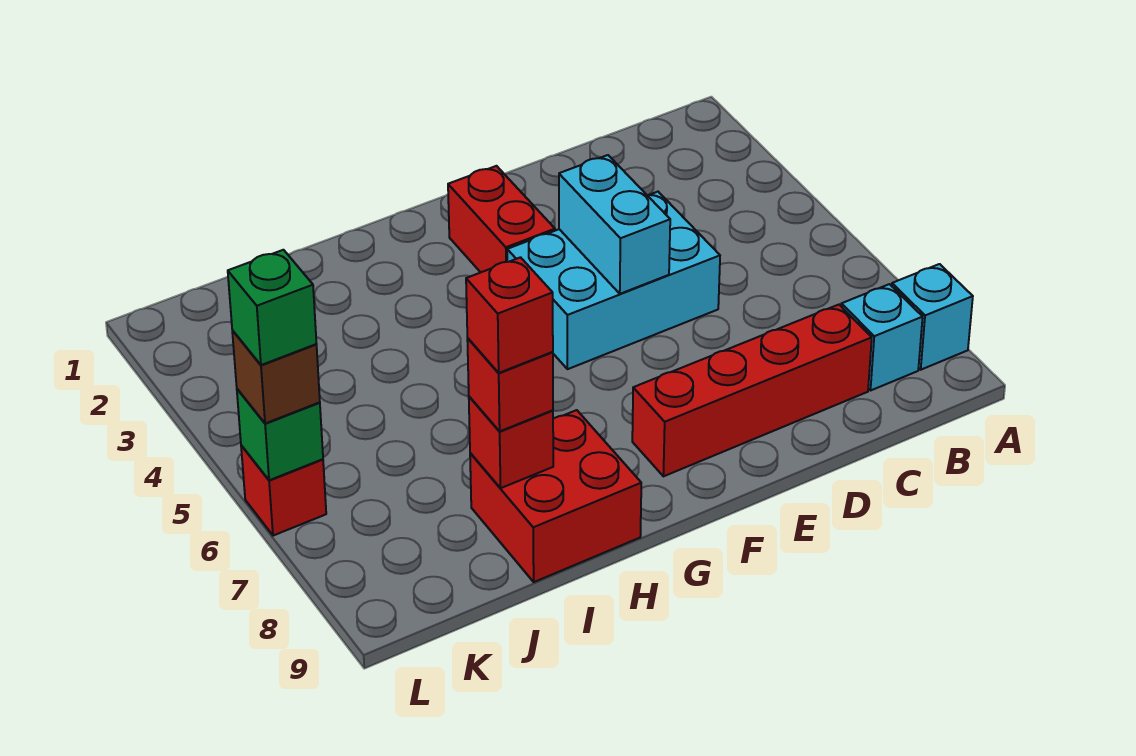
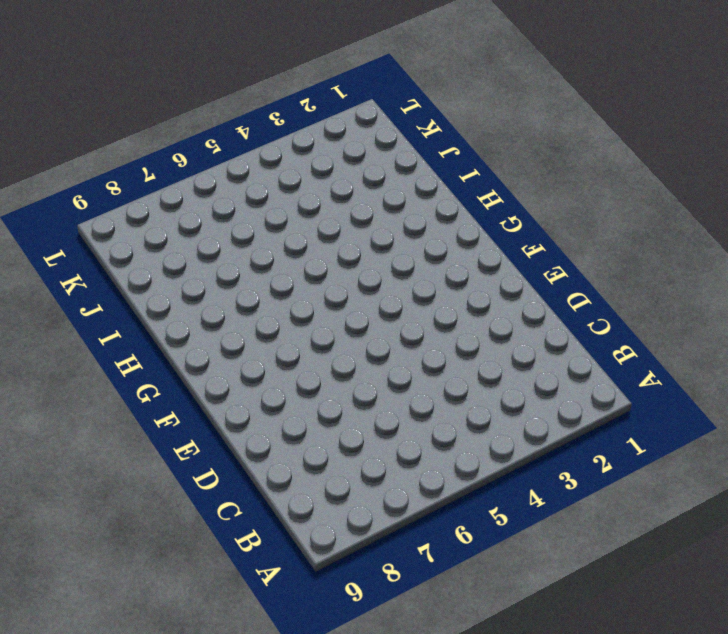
none -> cyan 1x1 brick [892,264,973,370]
none -> cyan 1x1 brick [841,284,923,391]
none -> red 1x4 brick [632,305,872,476]

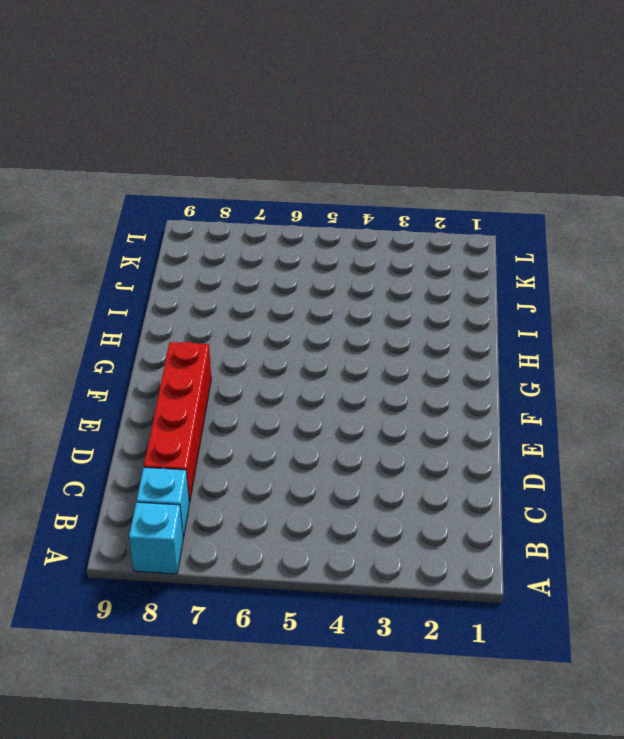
none -> cyan 2x3 brick [507,192,720,369]
none -> red 1x2 brick [448,166,555,272]
none -> red 2x2 brick [470,410,641,582]

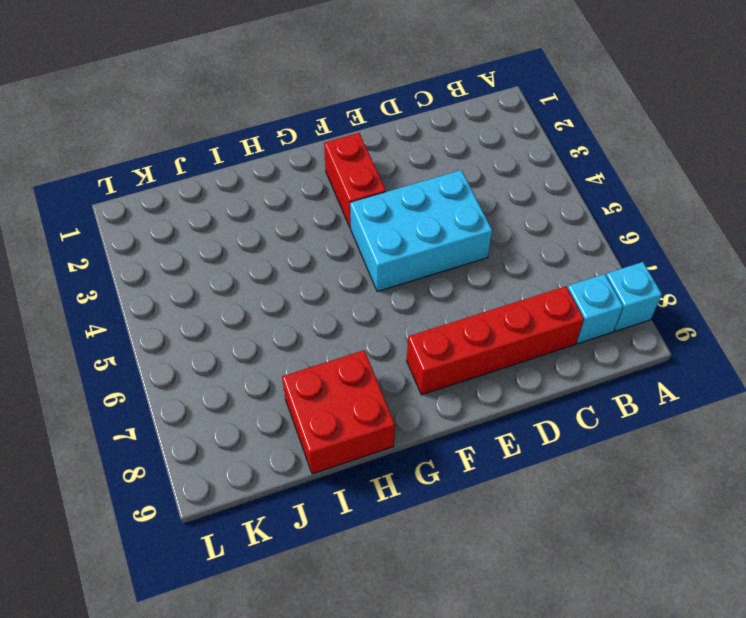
none -> red 1x1 brick [241,446,326,536]
none -> cyan 1x2 brick [559,155,670,294]
none -> red 1x1 brick [469,397,553,488]

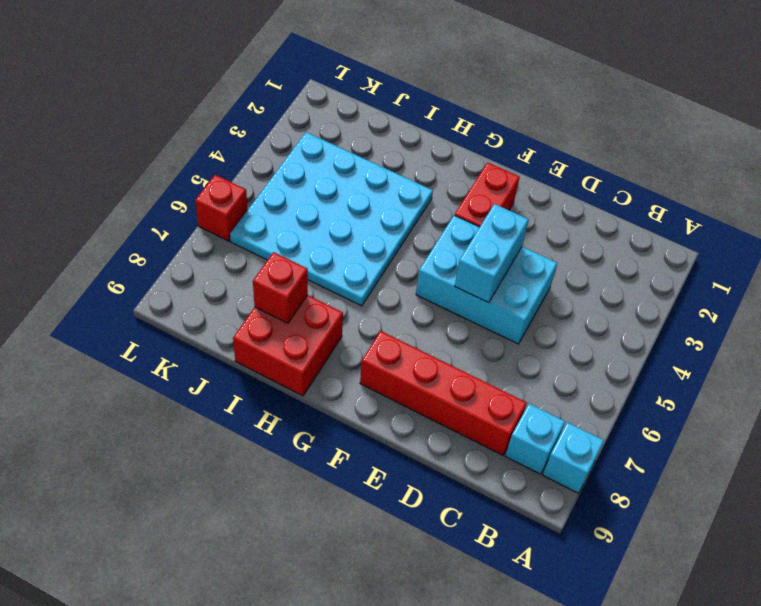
cyan 4x4 plate [230,132,433,306] -> none
none -> green 1x1 brick [237,389,323,480]
none -> red 1x1 brick [467,338,553,431]
none -> brown 1x1 brick [232,331,320,423]

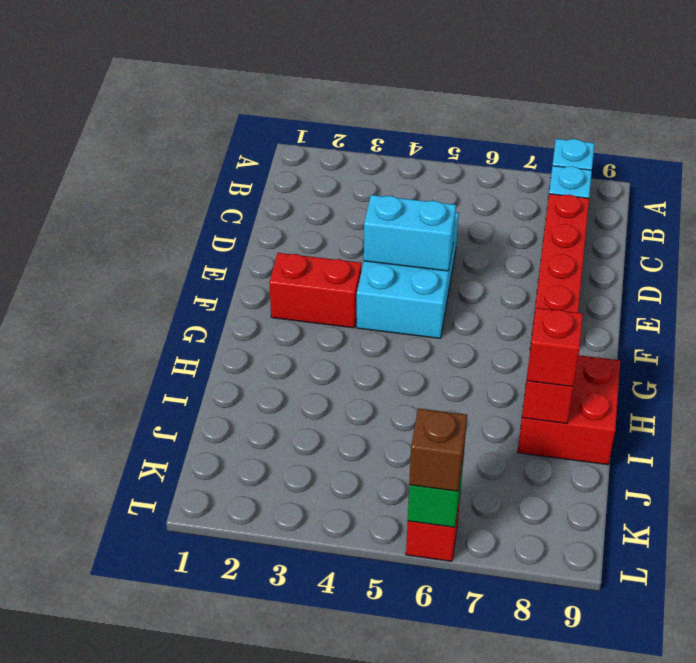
none -> red 1x1 brick [466,257,553,373]
none -> green 1x1 brick [228,250,316,365]

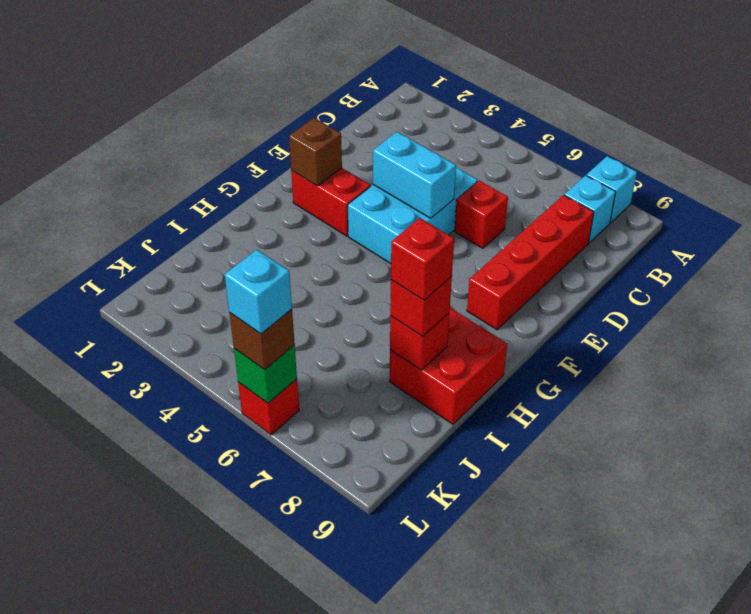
red 1x1 brick [455,181,508,248] -> none
brown 1x1 brick [289,118,342,186] -> none
cyan 1x1 brick [225,250,292,334] -> green 1x1 brick [228,250,316,365]

